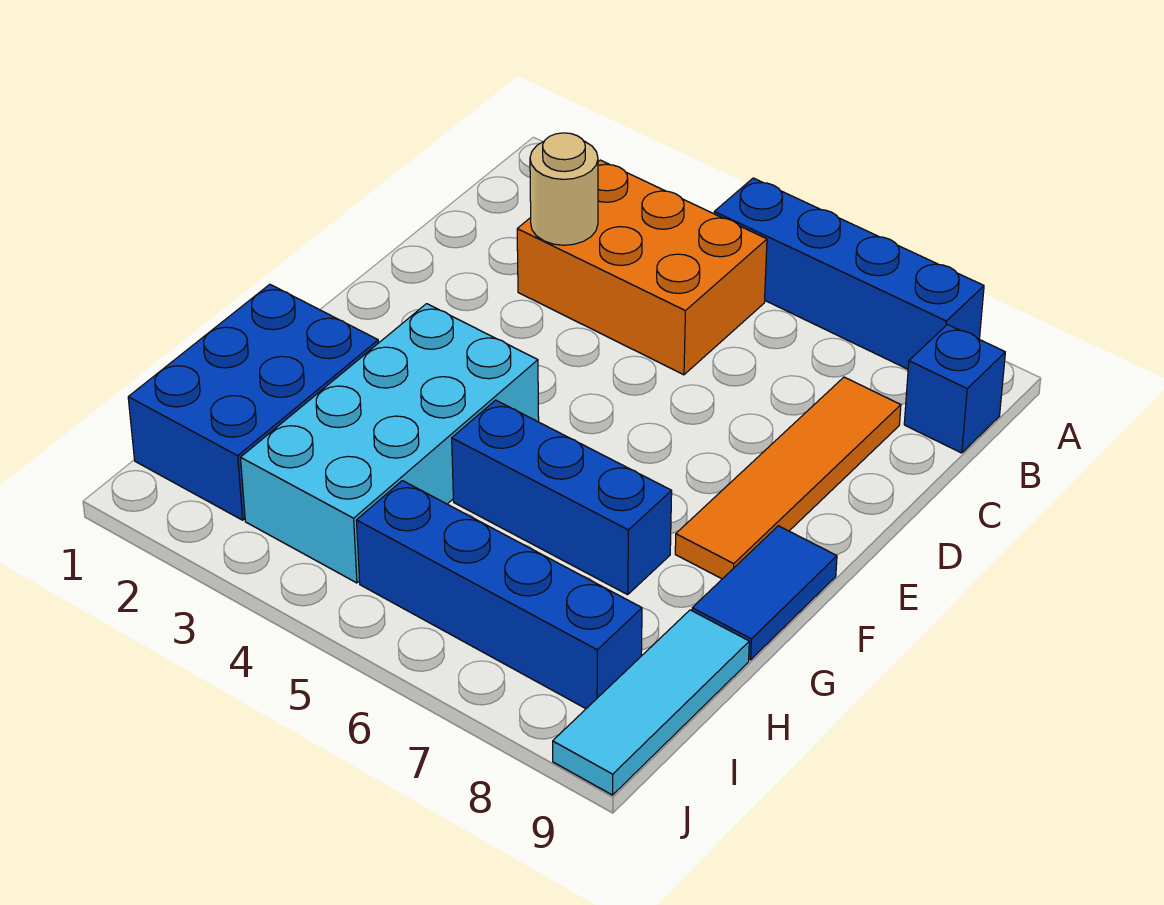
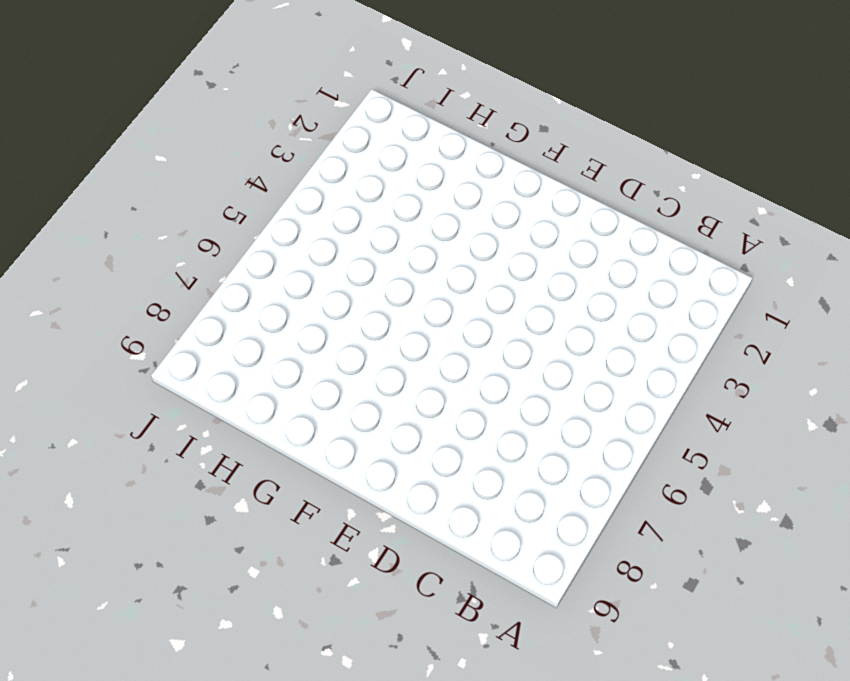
none -> blue 1x4 brick [714,178,984,369]
none -> orange 2x3 brick [517,160,767,375]

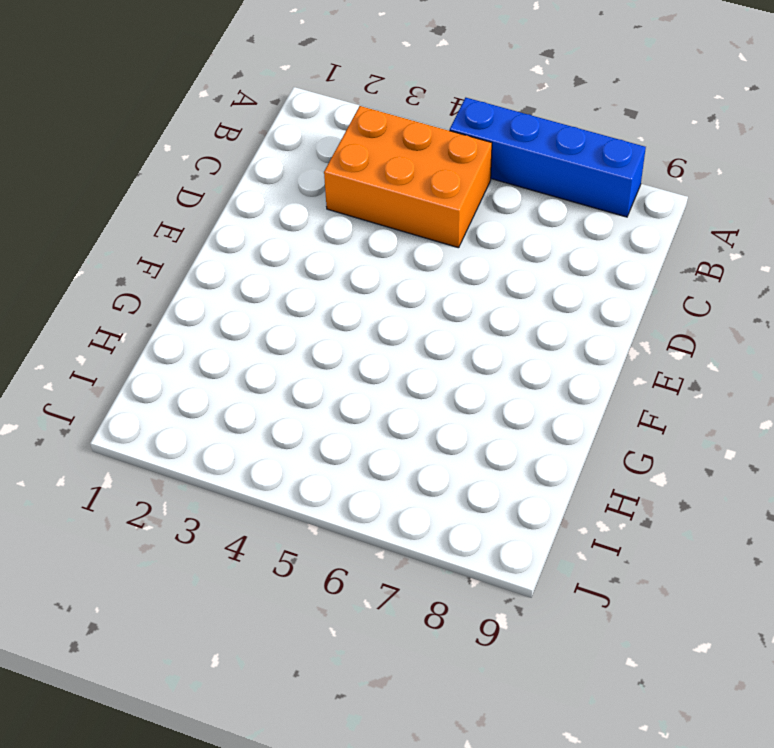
none -> blue 1x1 brick [904,325,1005,453]
none -> orange 1x4 tile [675,377,901,579]

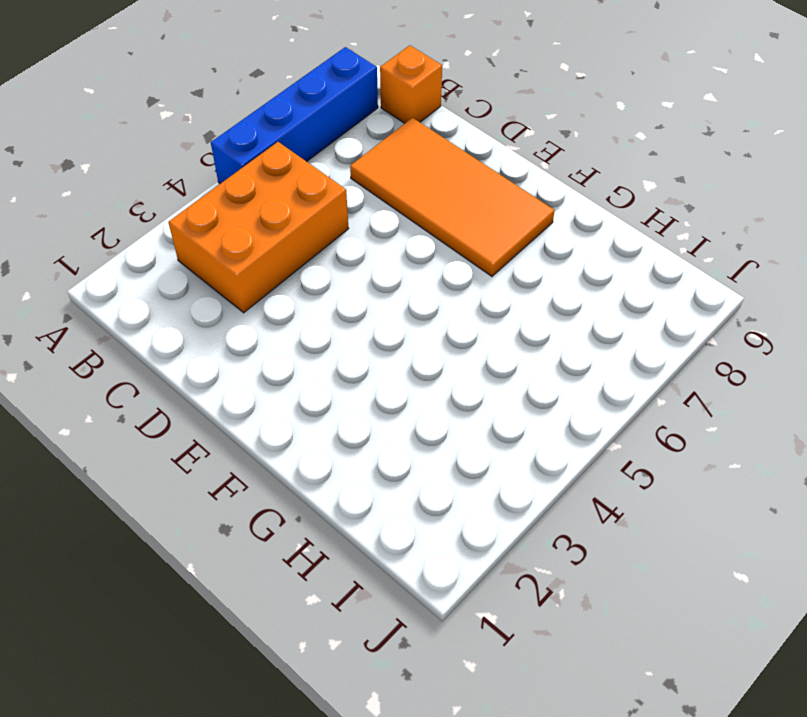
orange 1x1 brick [380,45,442,123] -> blue 1x1 brick [904,325,1005,453]
orange 2x4 tile [350,118,555,276] -> orange 1x4 tile [675,377,901,579]
none -> cyan 2x4 brick [241,304,539,583]
none -> blue 1x2 tile [692,526,837,660]

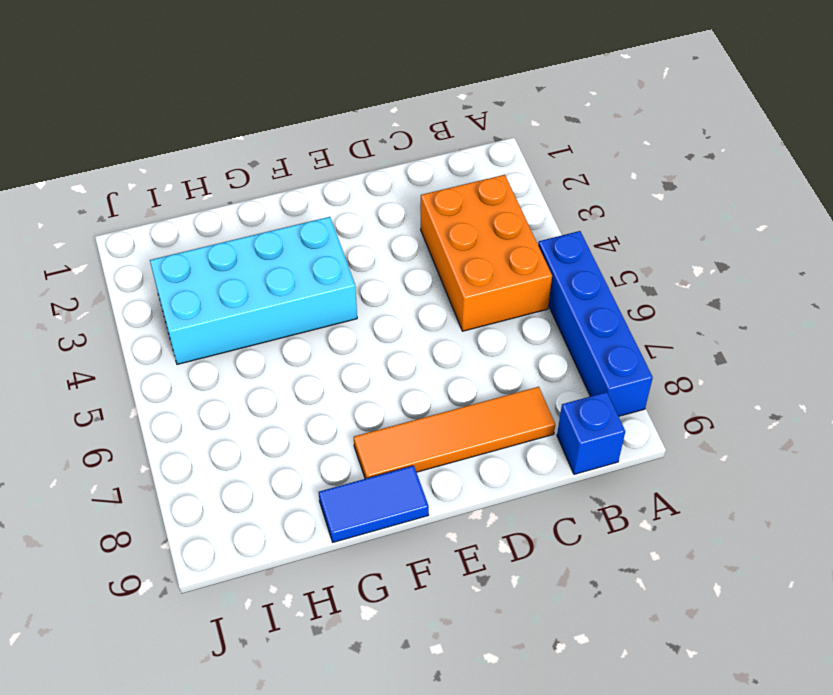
none -> blue 2x3 brick [128,284,378,520]
none -> blue 1x3 brick [452,400,672,595]

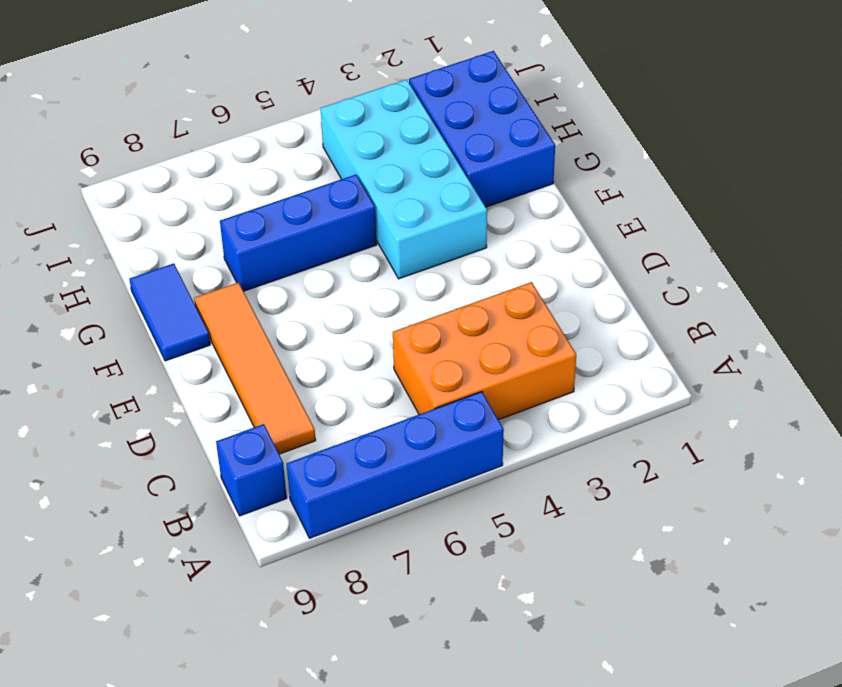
none -> cyan 1x3 tile [553,610,749,795]
none -> blue 1x4 brick [356,481,642,709]

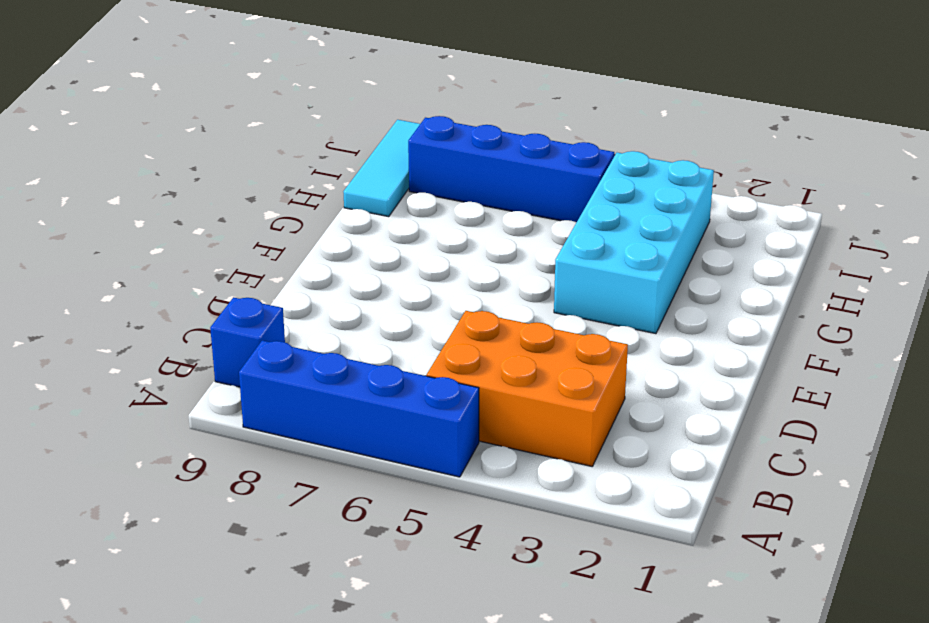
none -> orange 1x4 tile [675,377,901,579]
none -> blue 1x2 tile [692,526,837,660]

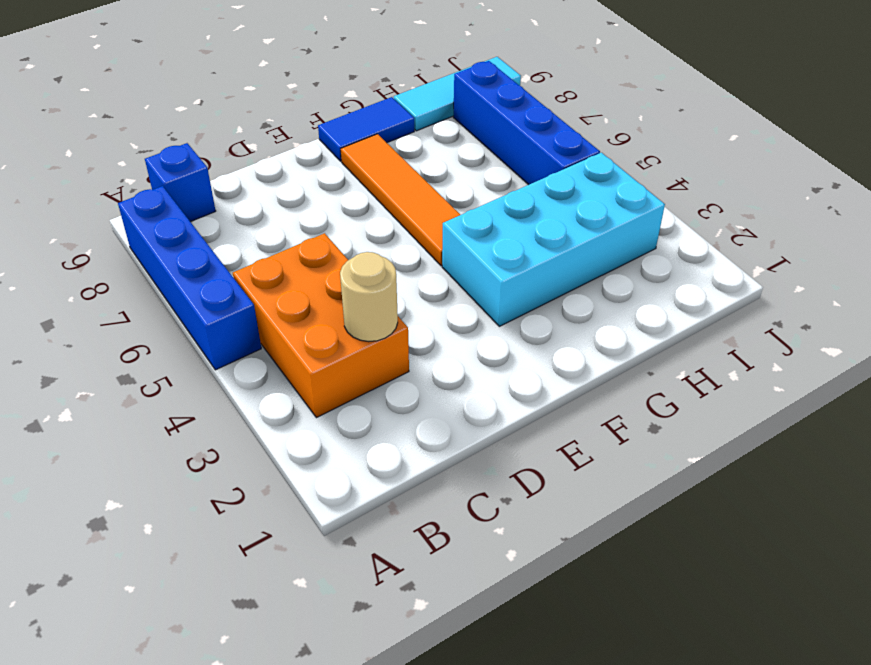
orange 1x4 tile [341,134,460,266] -> orange 1x4 tile turned to [675,377,901,579]
none -> blue 2x3 brick [128,284,378,520]
none -> blue 1x3 brick [452,400,672,595]

